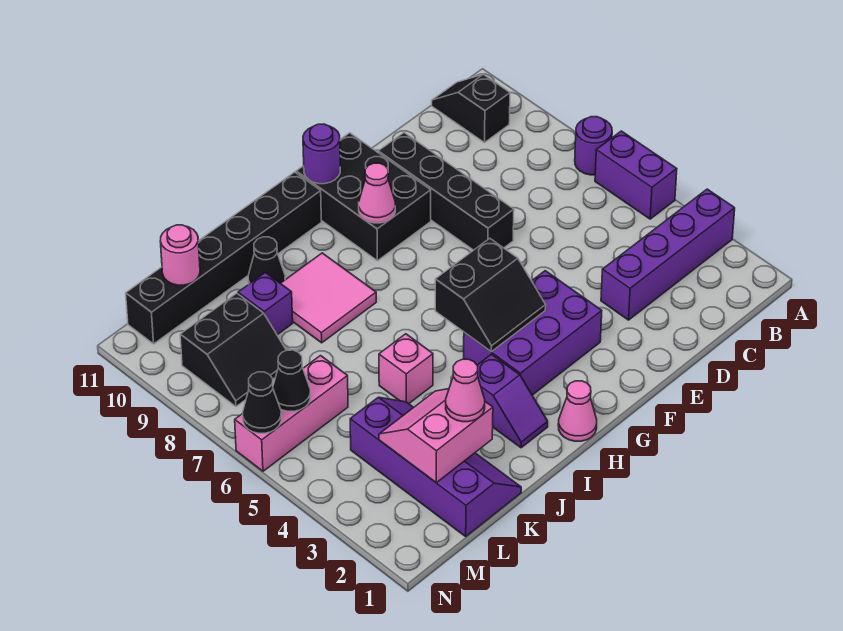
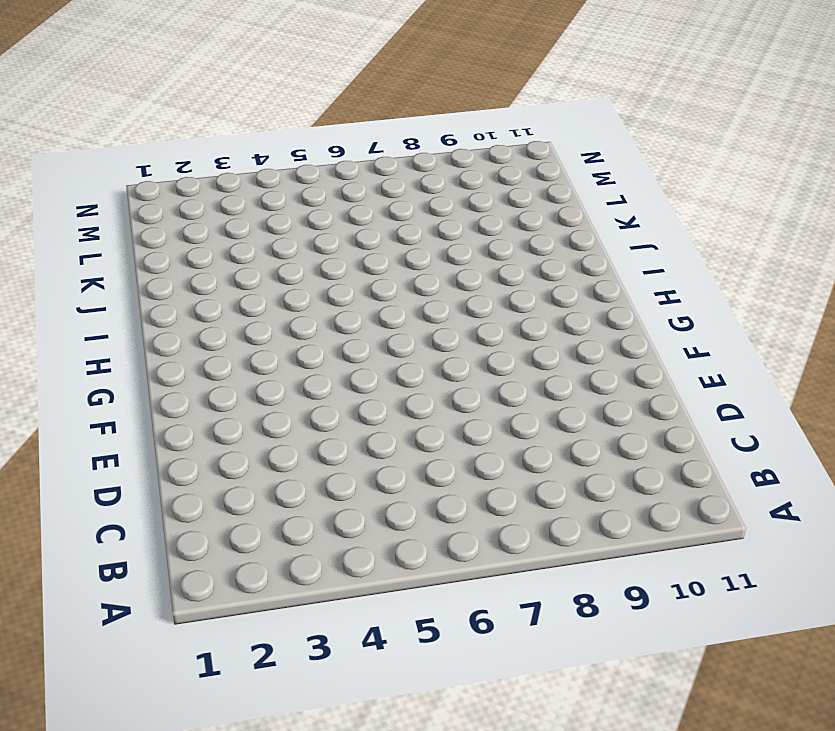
none -> purple 1x4 brick [601,189,735,320]
none -> purple 1x2 brick [595,131,677,219]
none -> purple 1x1 round brick [575,117,612,175]

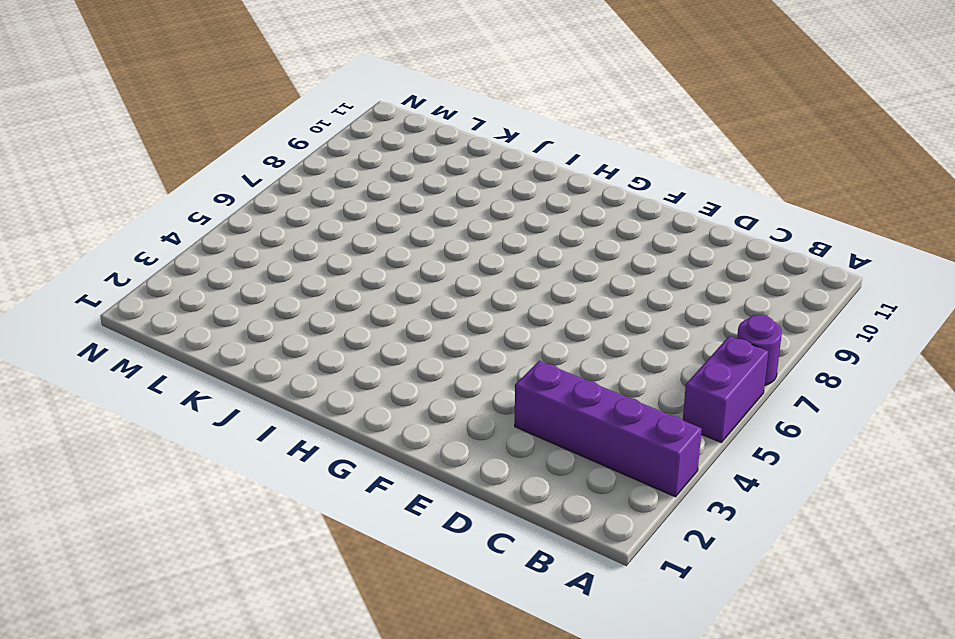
none -> black 1x2 slope [432,74,510,143]
none -> black 1x4 brick [378,133,514,250]
none -> purple 2x3 brick [464,271,602,395]

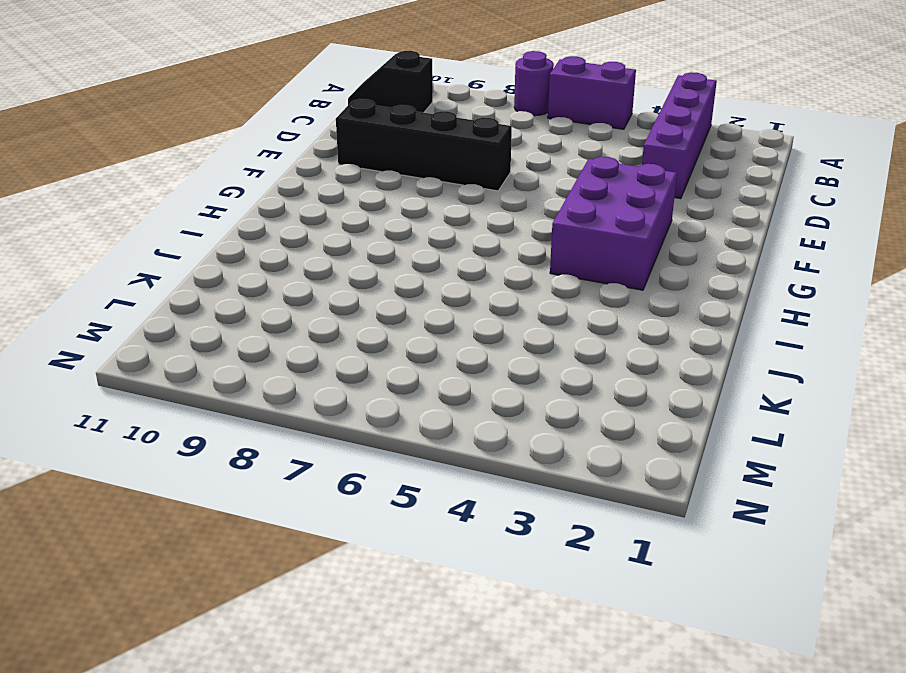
none -> black 2x3 brick [296,133,431,261]
none -> pink 1x1 cone [558,381,597,441]
none -> black 1x6 brick [126,172,321,344]

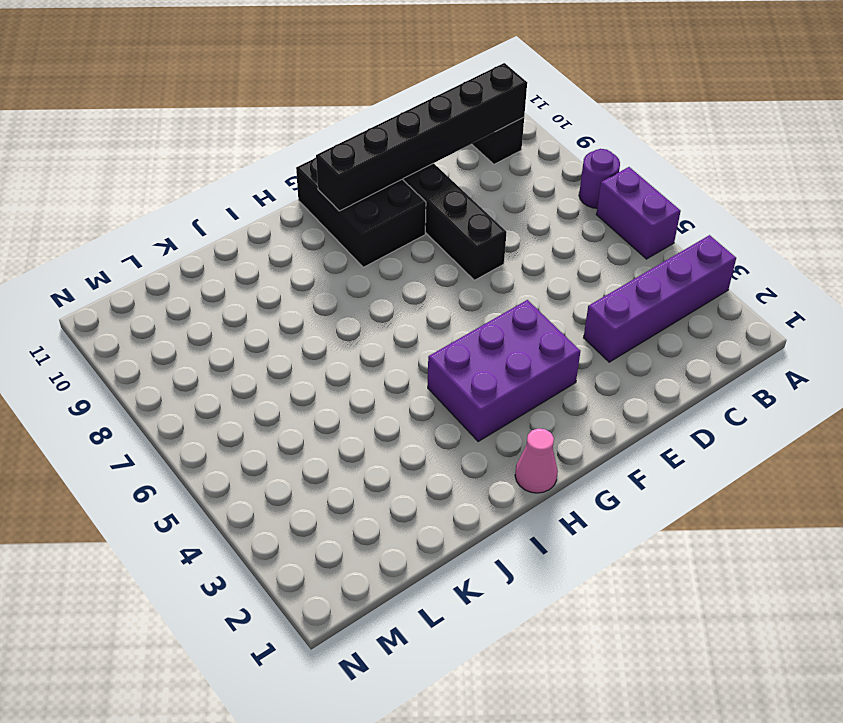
black 1x6 brick [316,63,527,211] -> black 1x6 brick moved to [126,172,321,344]
none -> purple 1x2 slope [477,354,548,448]
none -> pink 2x2 tile [281,253,376,343]
none -> pink 1x1 brick [379,334,433,404]

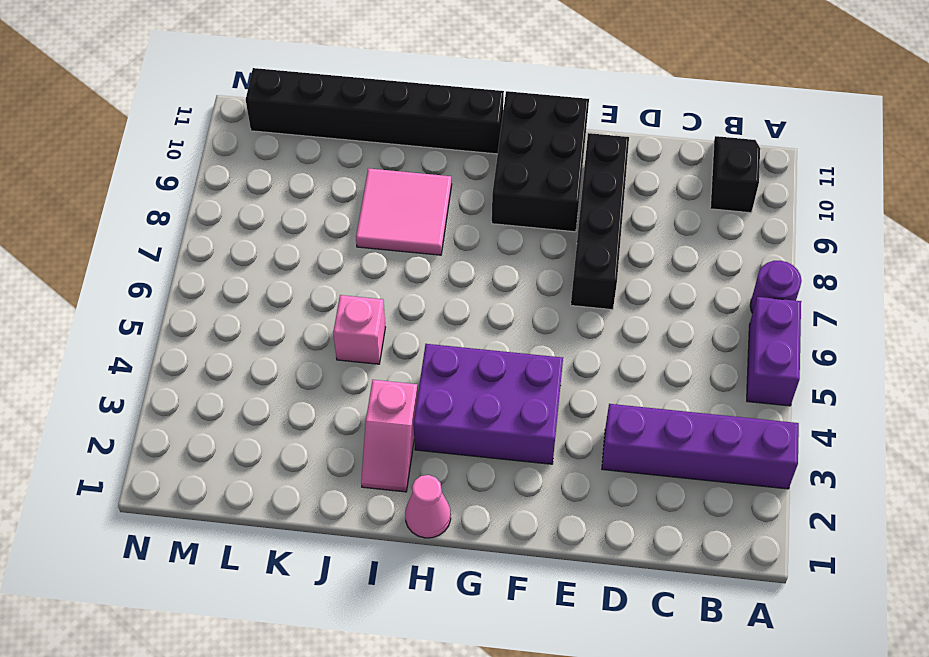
pink 1x2 slope [361,380,418,492] -> purple 1x2 slope [477,354,548,448]
none -> black 1x1 cone [248,237,285,284]
none -> purple 2x4 slope [350,397,521,536]
none -> purple 1x1 brick [238,273,293,335]

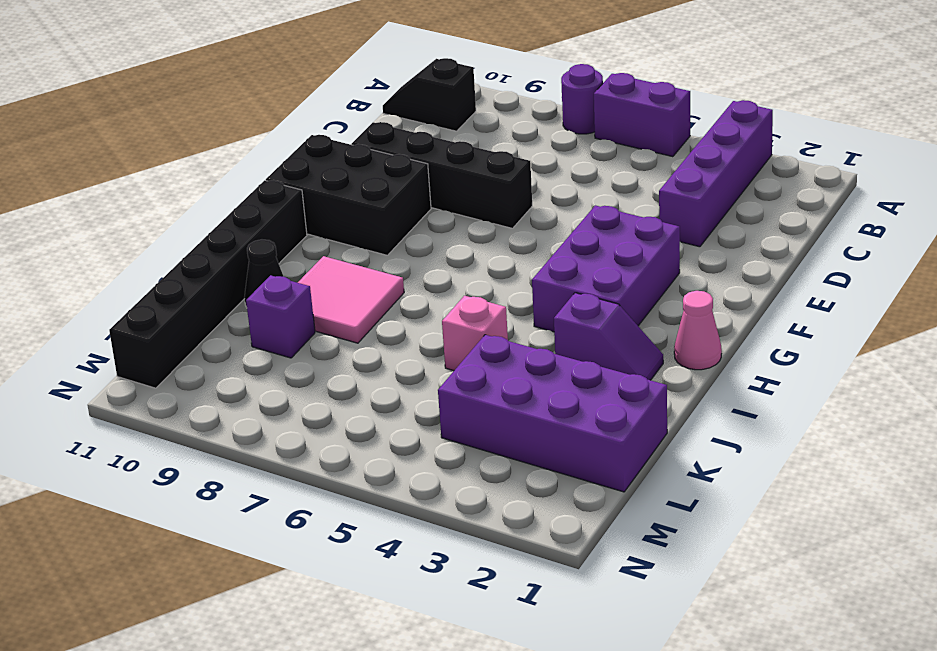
purple 2x4 brick [438,335,667,492] -> purple 2x4 slope [350,397,521,536]
none -> pink 1x3 brick [235,356,348,471]
none -> black 2x2 slope [180,293,286,406]
none -> black 2x2 slope [435,238,546,352]

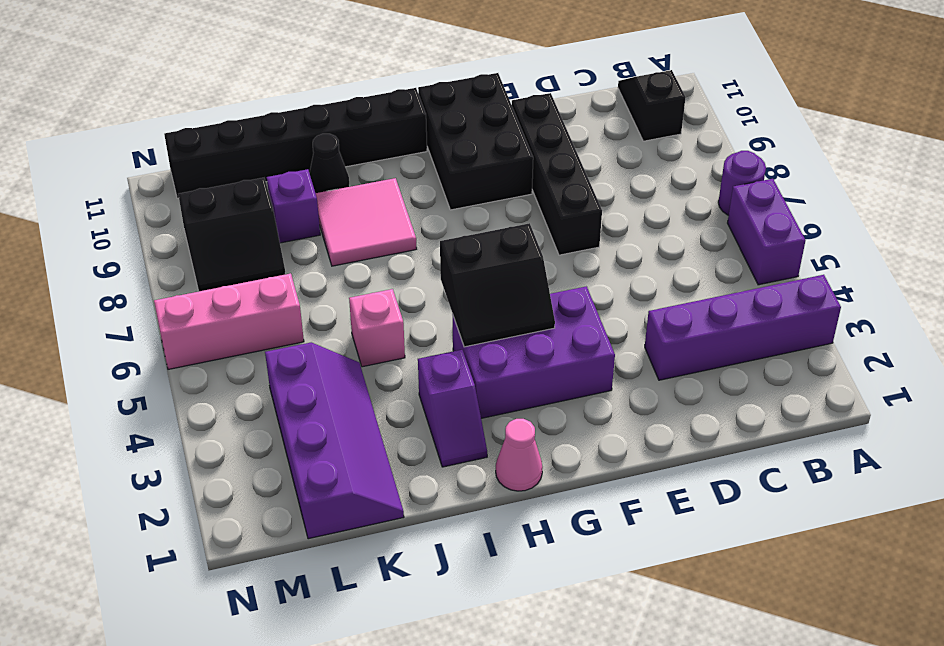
none -> pink 1x1 cone [359,163,395,223]
none -> purple 1x1 round brick [303,124,340,184]
none -> pink 2x2 slope [379,389,493,482]

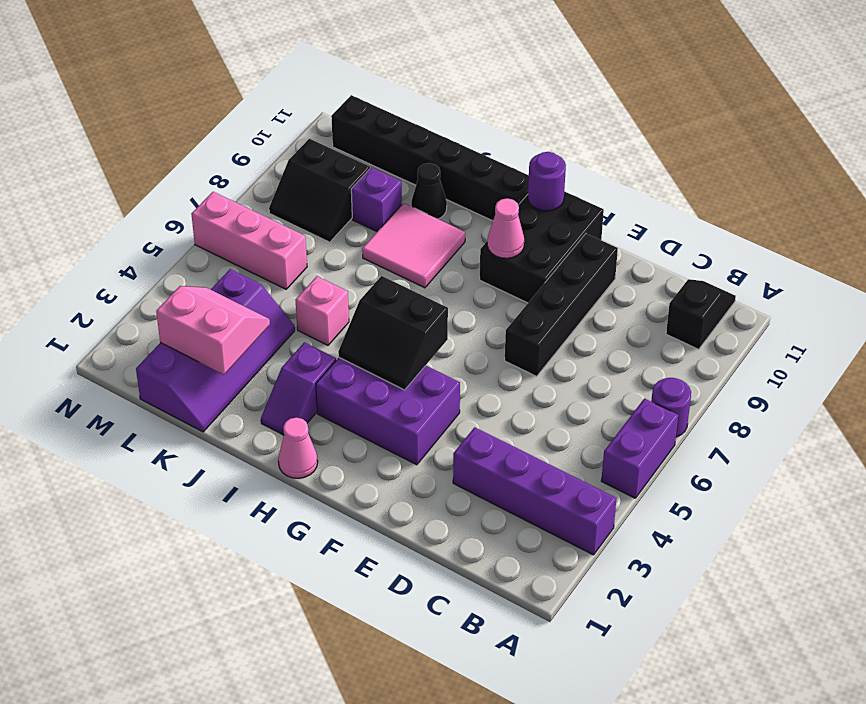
none -> pink 1x1 round brick [160,225,200,285]
none -> black 1x1 cone [273,350,311,411]
none -> black 1x1 cone [243,372,281,433]

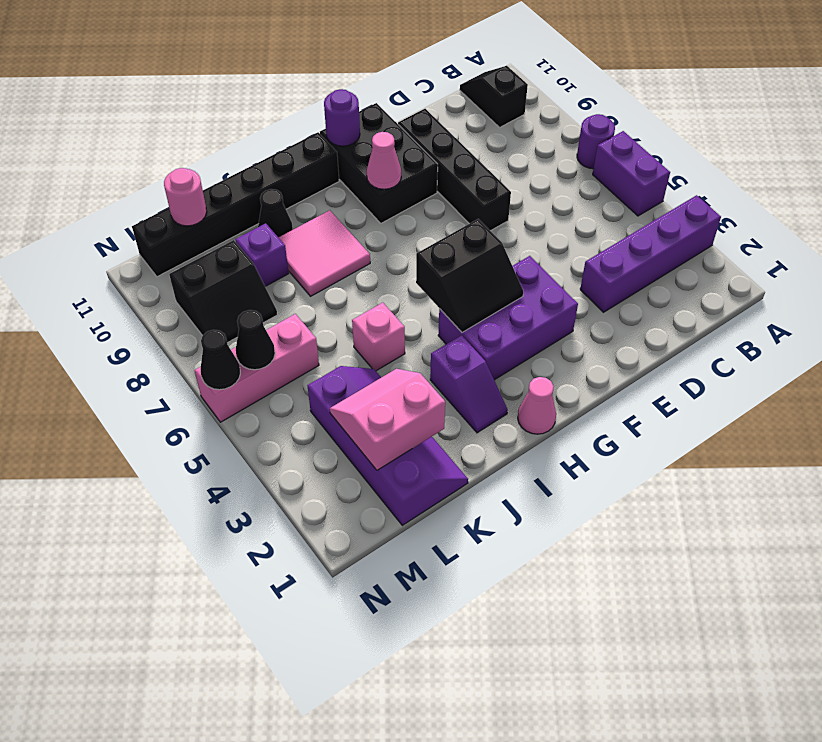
none -> pink 1x1 cone [446,359,485,422]

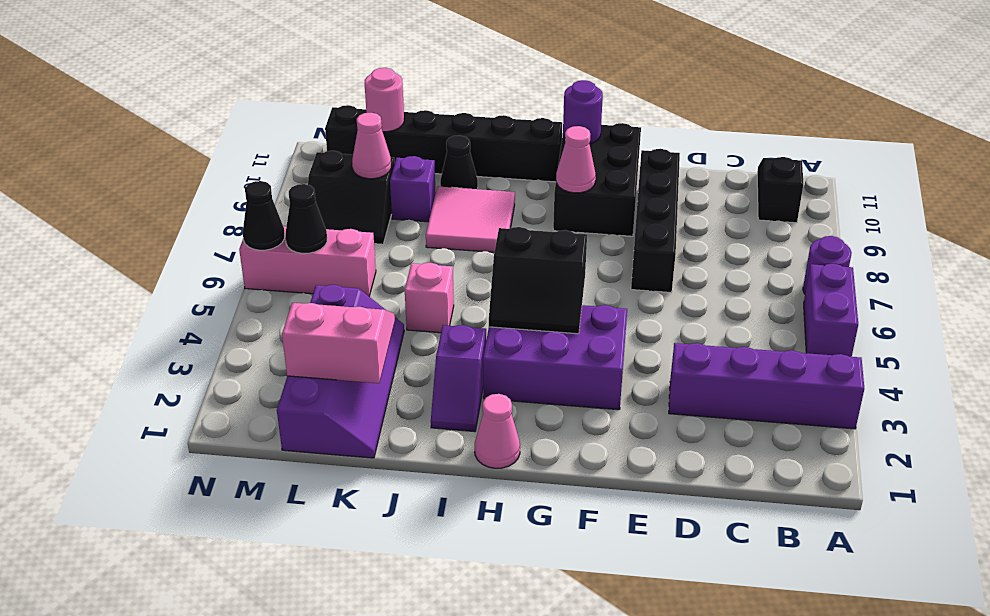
pink 1x1 cone [352,113,391,179] -> pink 1x1 cone moved to [446,359,485,422]

